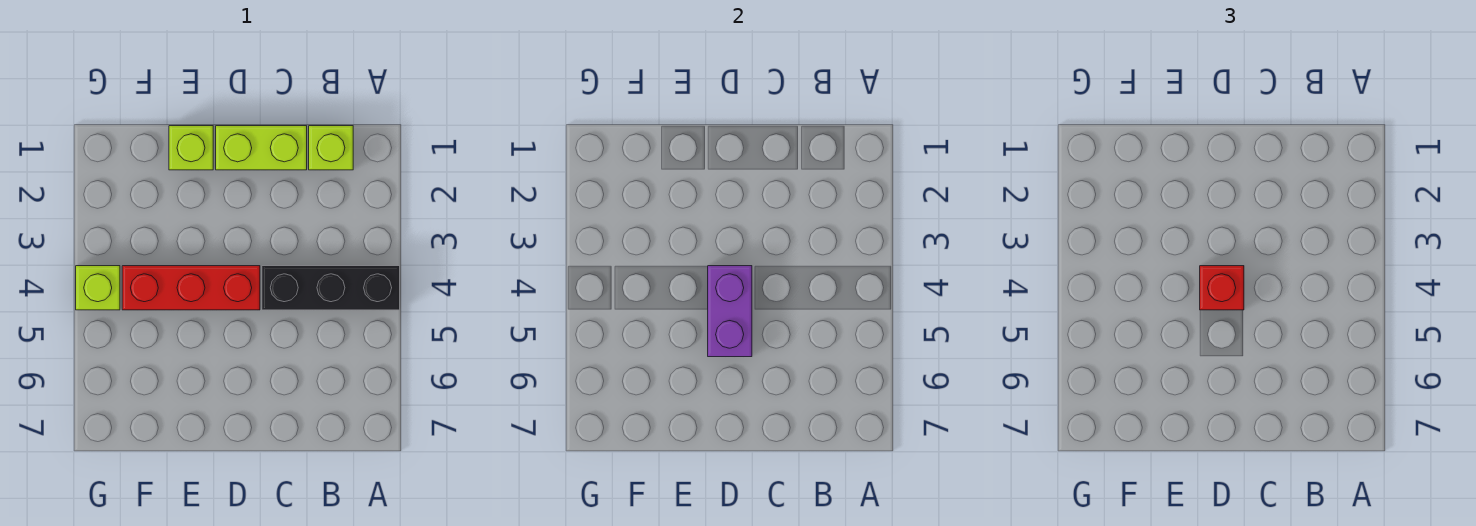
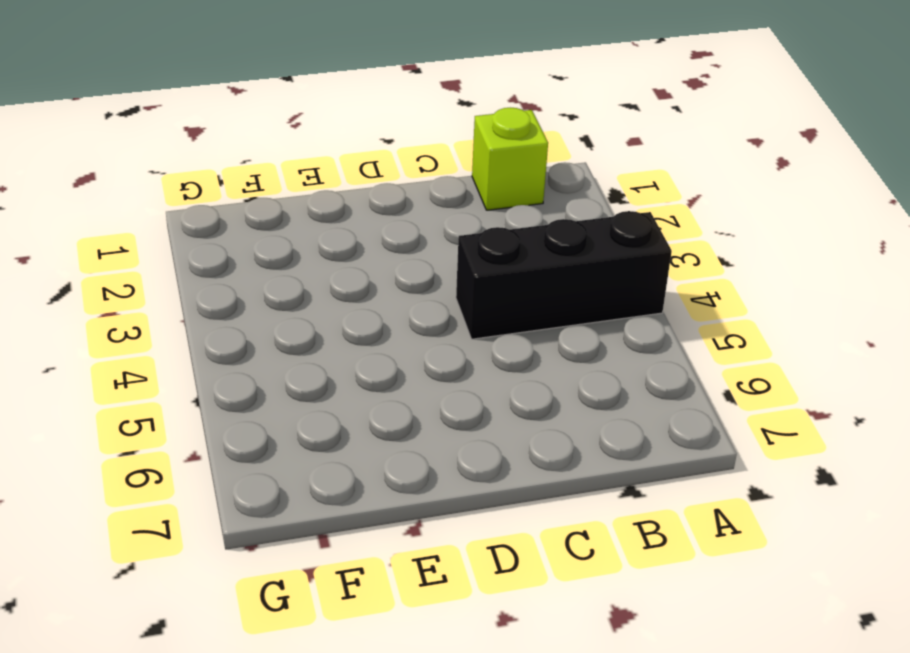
none -> lime 1x2 brick [216,126,307,170]
none -> red 1x3 brick [122,266,260,310]

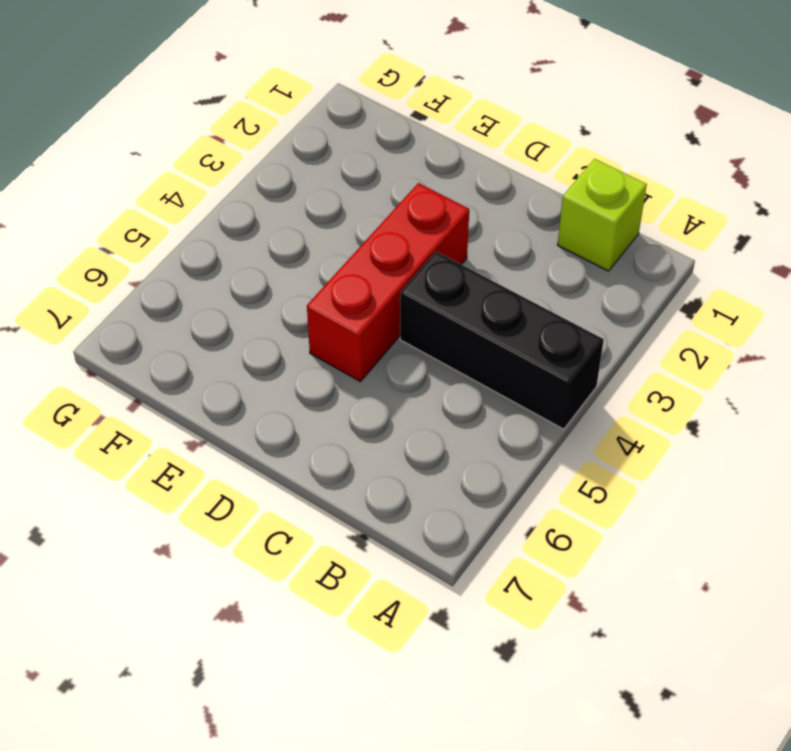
red 1x3 brick [307,183,469,381] -> red 1x3 brick turned to [122,266,260,310]
none -> lime 1x2 brick [216,126,307,170]
none -> lime 1x1 brick [169,126,213,170]

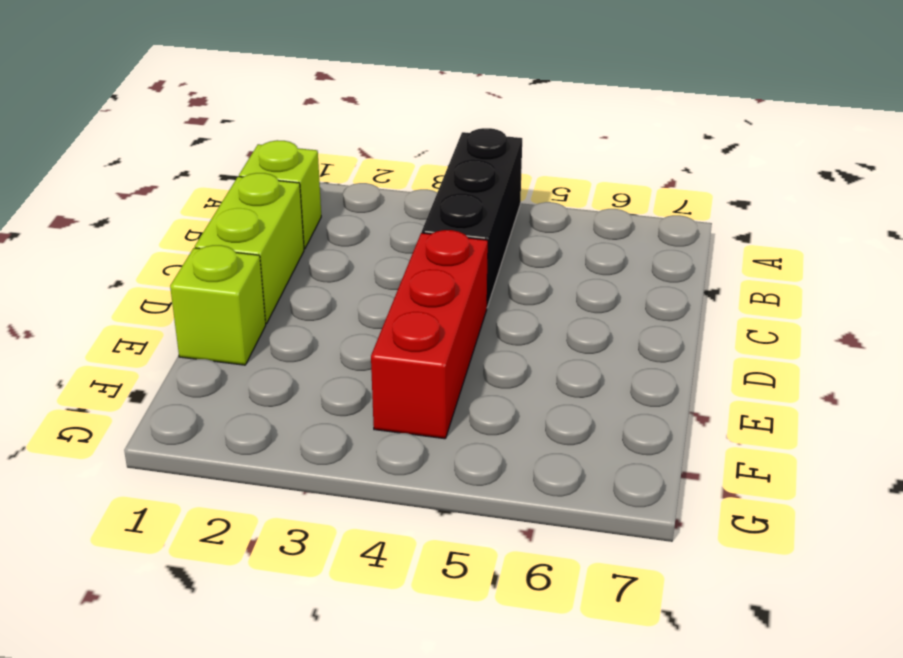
none -> lime 1x1 brick [76,266,120,310]
none -> purple 1x2 brick [708,266,752,357]

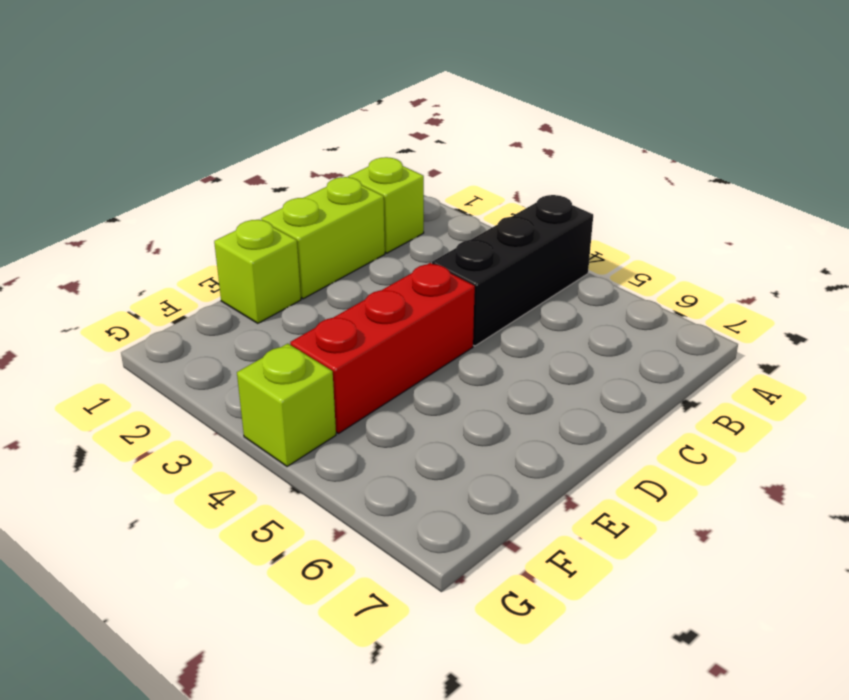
none -> purple 1x2 brick [708,266,752,357]
none -> red 1x1 brick [1200,266,1244,310]

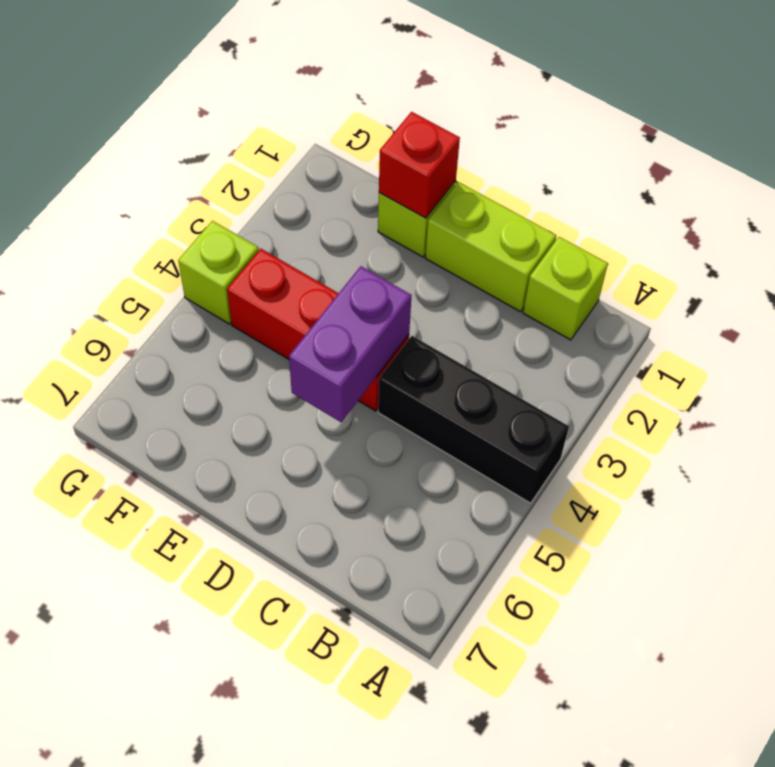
red 1x1 brick [379,112,460,218] -> red 1x1 brick moved to [1200,266,1244,310]

